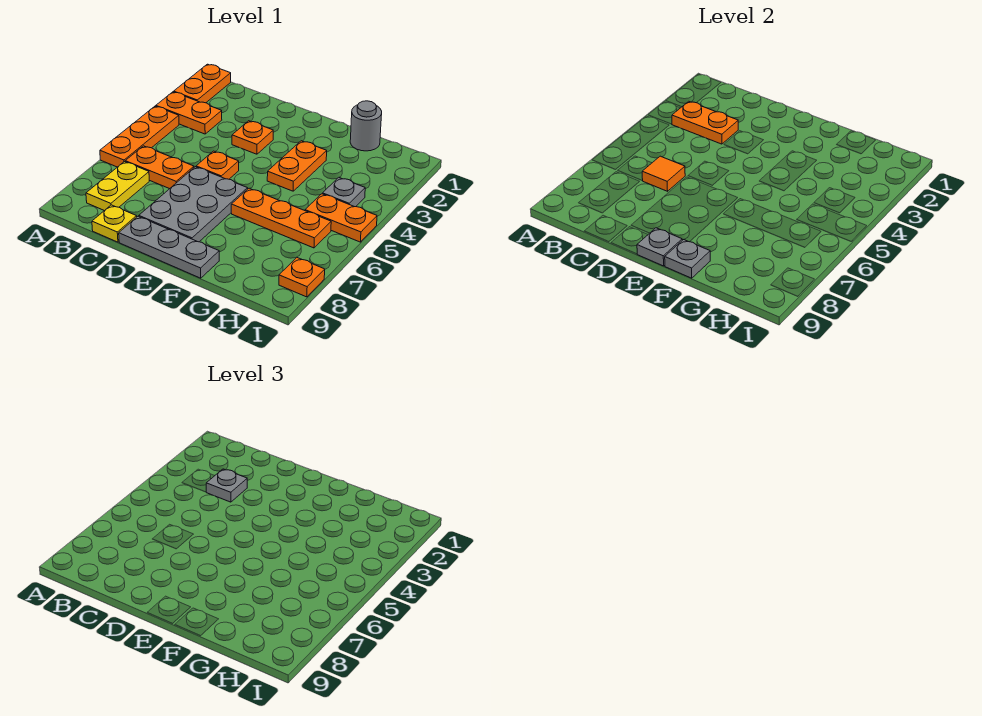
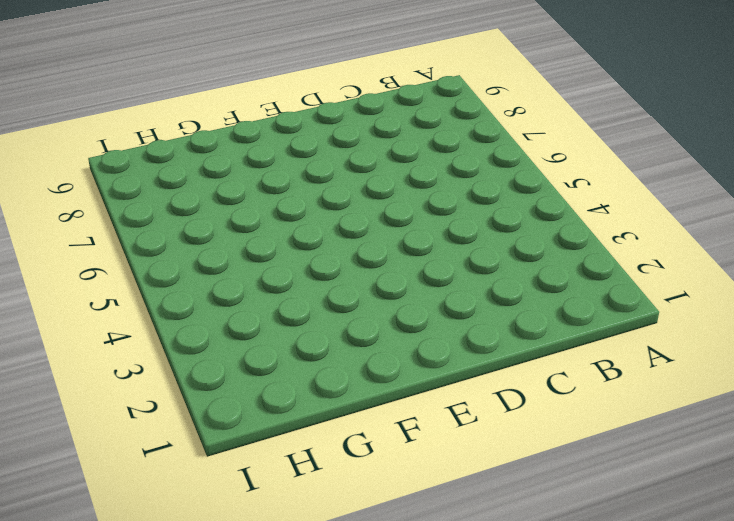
none -> orange 1x2 plate [174,64,231,103]
none -> orange 1x2 plate [156,92,222,134]
none -> orange 1x3 plate [100,106,179,167]

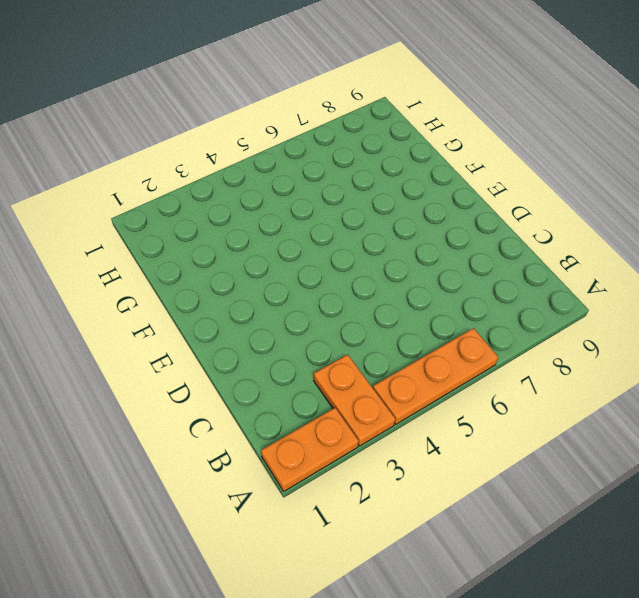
none -> orange 1x2 plate [125,146,194,189]
none -> yellow 1x2 plate [86,162,149,211]
none -> yellow 1x1 plate [92,205,137,242]

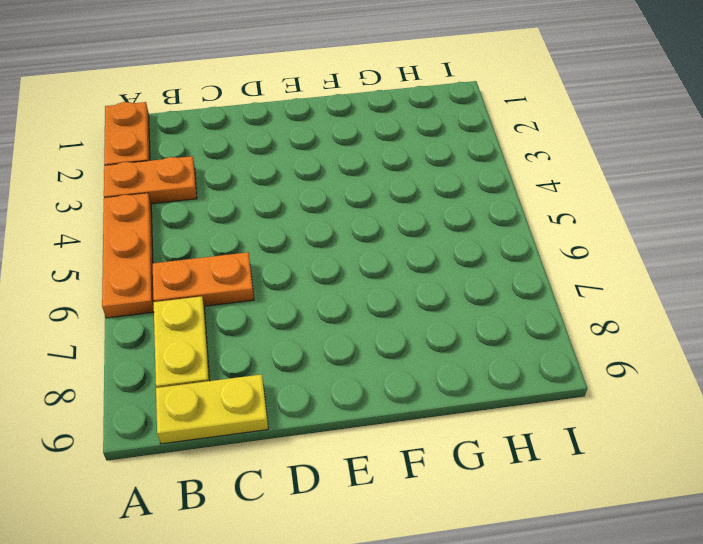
yellow 1x2 plate [156,374,268,444] -> yellow 1x1 plate [92,205,137,242]
none -> orange 1x1 plate [232,121,273,154]
none -> orange 1x1 plate [196,151,239,179]
none -> grey 2x3 plate [139,167,248,242]

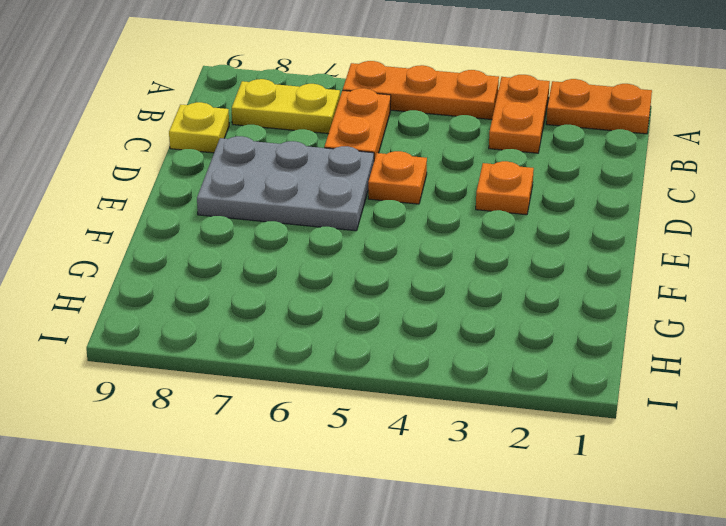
none -> grey 1x3 plate [119,216,219,278]
none -> orange 1x2 plate [267,141,327,191]
none -> orange 1x3 plate [231,188,331,248]

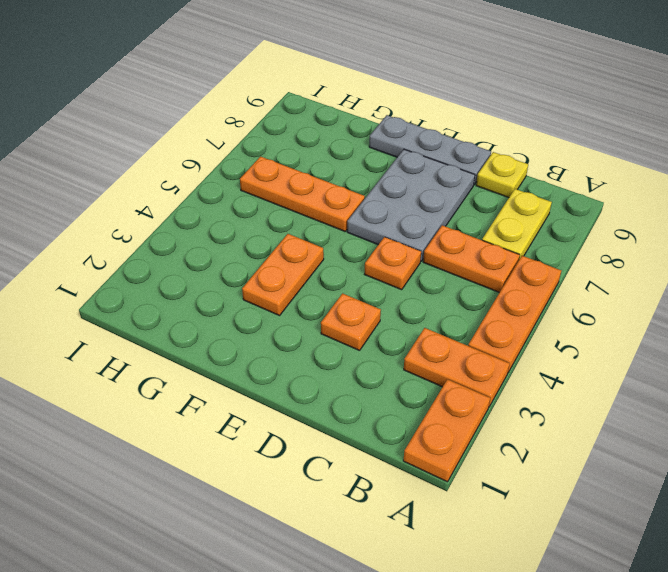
none -> grey 1x1 round brick [350,101,382,151]
none -> grey 1x1 plate [323,177,365,207]
none -> orange 1x2 plate [305,194,377,242]

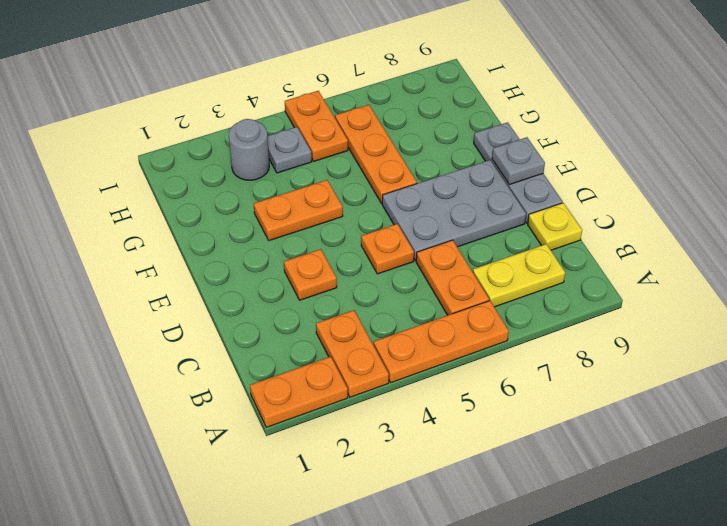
grey 1x1 round brick [229,119,269,180] -> grey 1x1 round brick moved to [350,101,382,151]
none -> orange 1x1 plate [279,258,325,297]
none -> orange 1x2 plate [672,101,738,144]
none -> orange 1x1 tile [642,156,685,191]

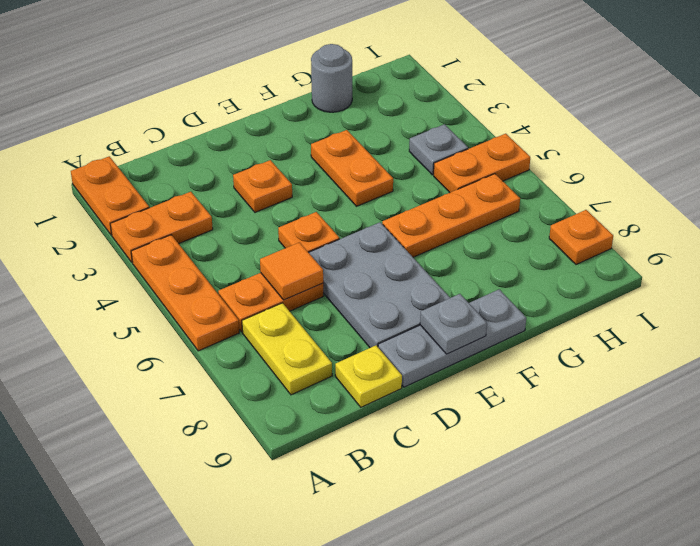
none -> orange 1x2 plate [672,101,738,144]
none -> grey 1x1 plate [665,240,710,278]
none -> grey 1x1 plate [206,469,247,502]

